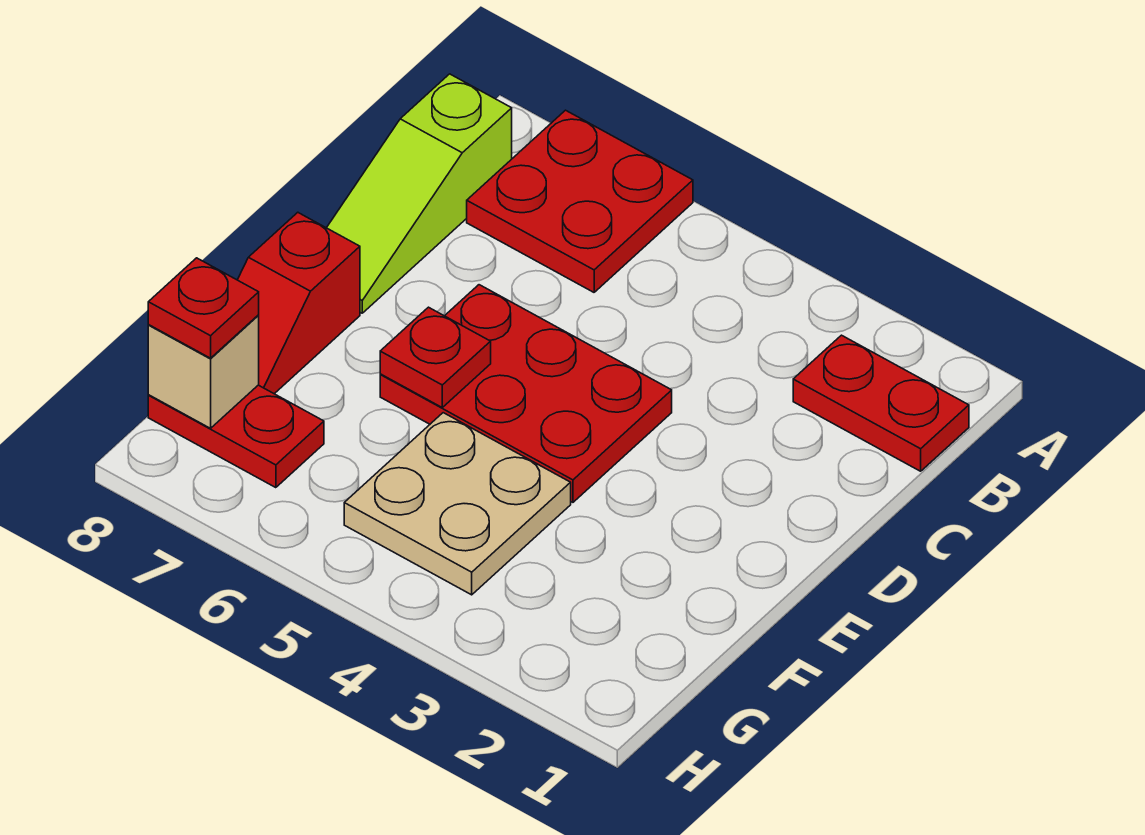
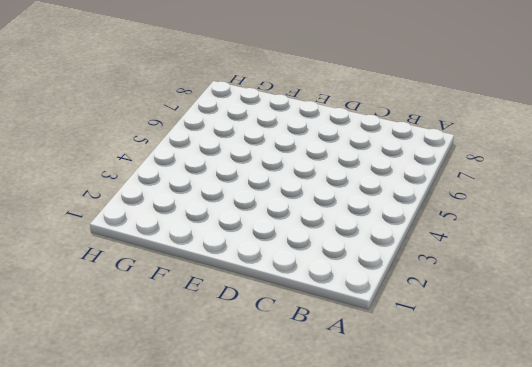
none -> red 2x2 plate [467,110,693,292]
none -> red 1x2 plate [793,335,969,471]

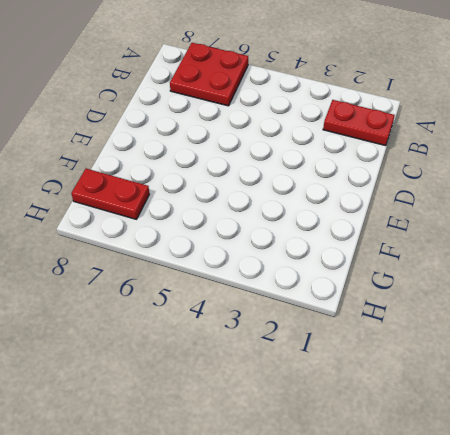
none -> lime 1x3 slope [327,74,512,313]
none -> red 2x3 plate [380,285,672,502]

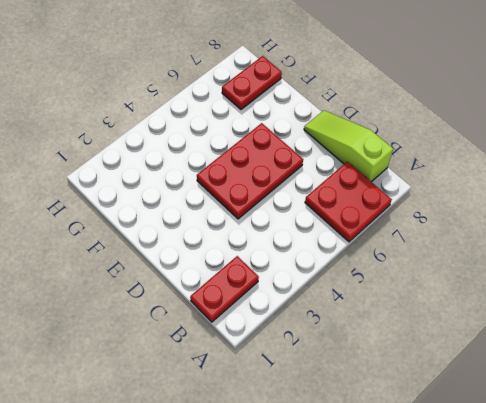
none -> red 1x2 slope [238,212,360,394]
none -> tan 2x2 plate [344,413,571,595]

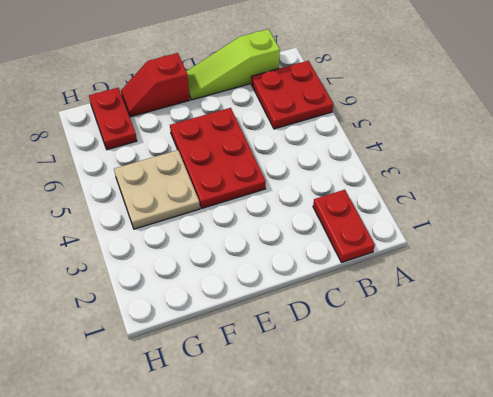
none -> red 1x1 plate [380,307,491,407]
none -> tan 1x1 brick [148,315,259,428]

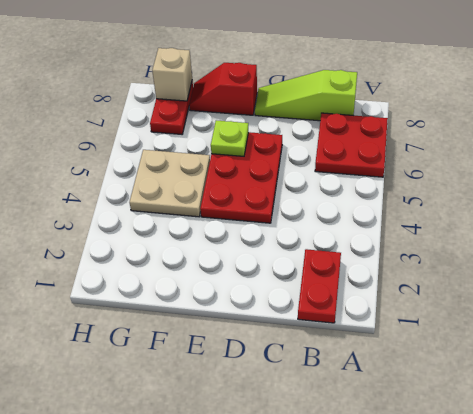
lime 1x1 plate [211,120,248,156] -> red 1x1 plate [380,307,491,407]
none -> red 1x1 plate [148,258,259,358]

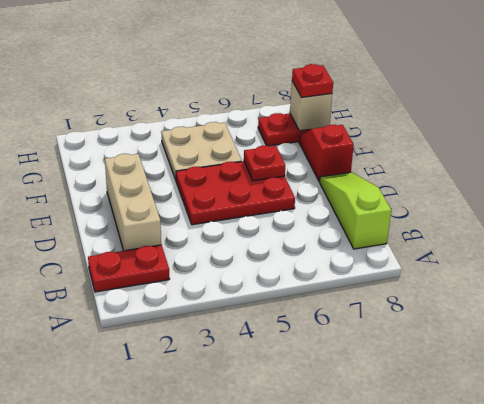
tan 1x3 brick [105,154,161,251] -> none
none -> red 2x2 plate [467,110,693,292]

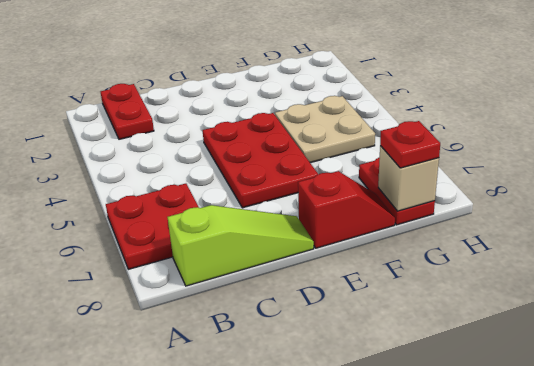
none -> red 1x1 plate [380,307,491,407]

